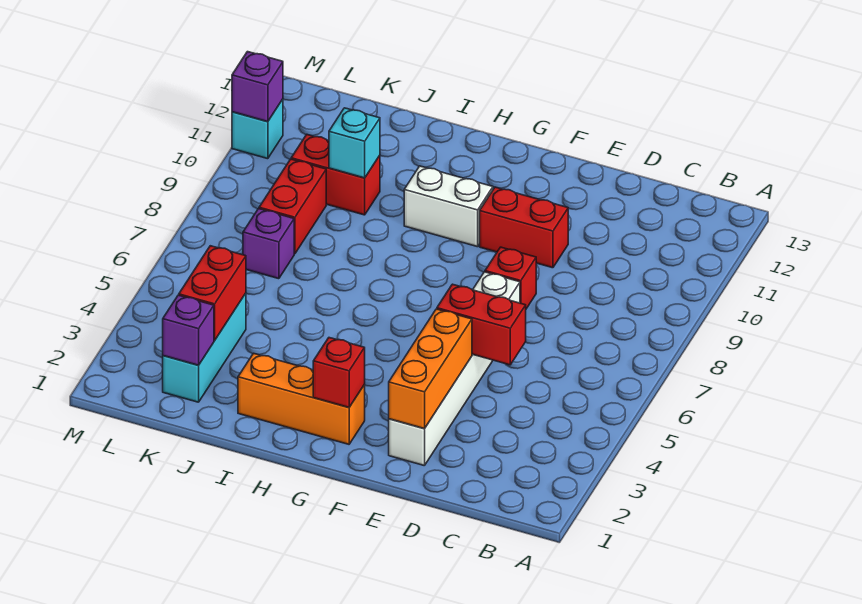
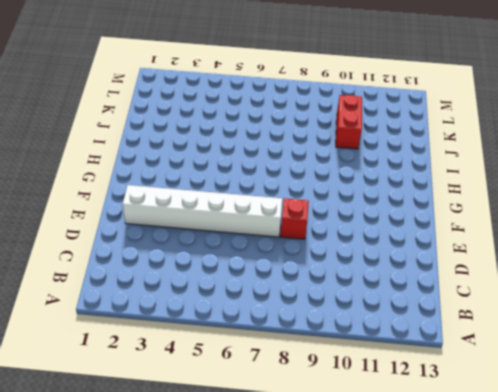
none -> red 1x2 brick [480,187,568,268]
none -> orange 1x3 brick [238,353,365,444]
none -> white 1x2 brick [404,166,493,247]

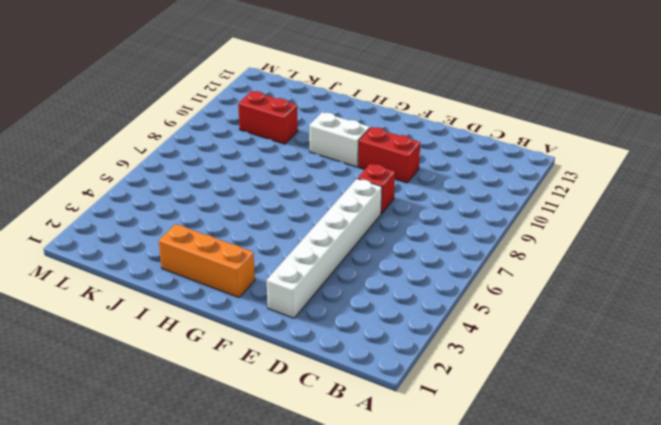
none -> cyan 1x3 brick [163,293,246,402]
none -> purple 1x1 brick [243,209,294,279]
none -> red 1x2 brick [259,159,326,254]

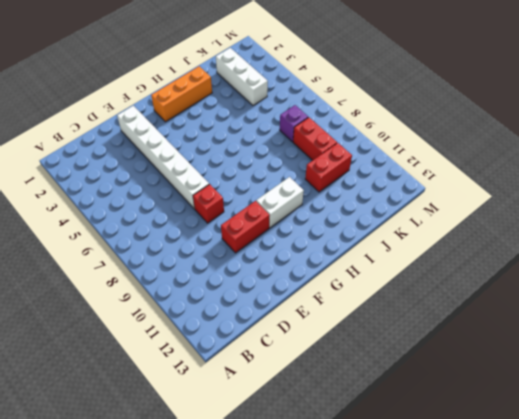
white 1x3 brick [216,48,268,106] -> cyan 1x3 brick [163,293,246,402]
none -> cyan 1x1 brick [232,99,283,159]
none -> red 1x2 brick [437,284,526,365]
none -> orange 1x3 brick [389,309,472,429]

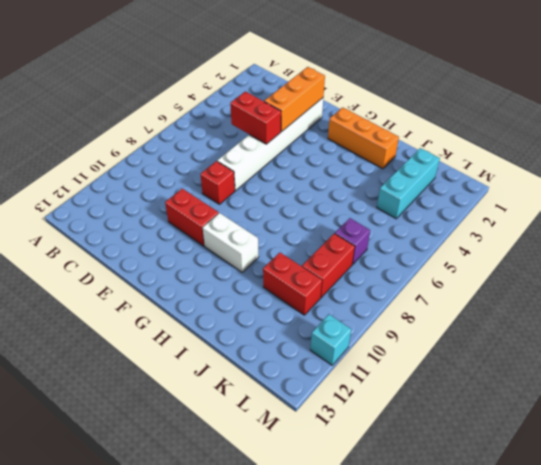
none -> red 1x1 brick [313,338,365,407]
none -> cyan 1x1 brick [329,108,380,178]
none -> purple 1x1 brick [163,295,214,365]

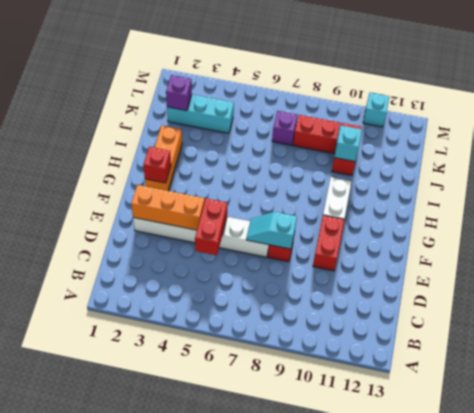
cyan 1x2 slope [246,212,297,249] -> none
none -> red 1x2 brick [179,246,246,341]
none -> purple 1x1 brick [232,52,283,122]

